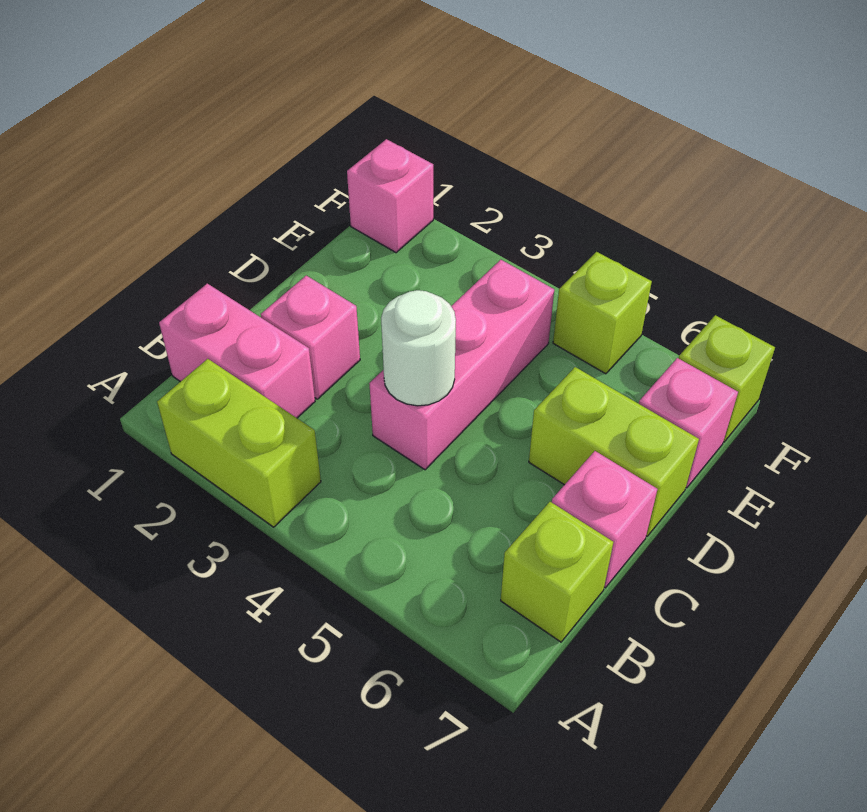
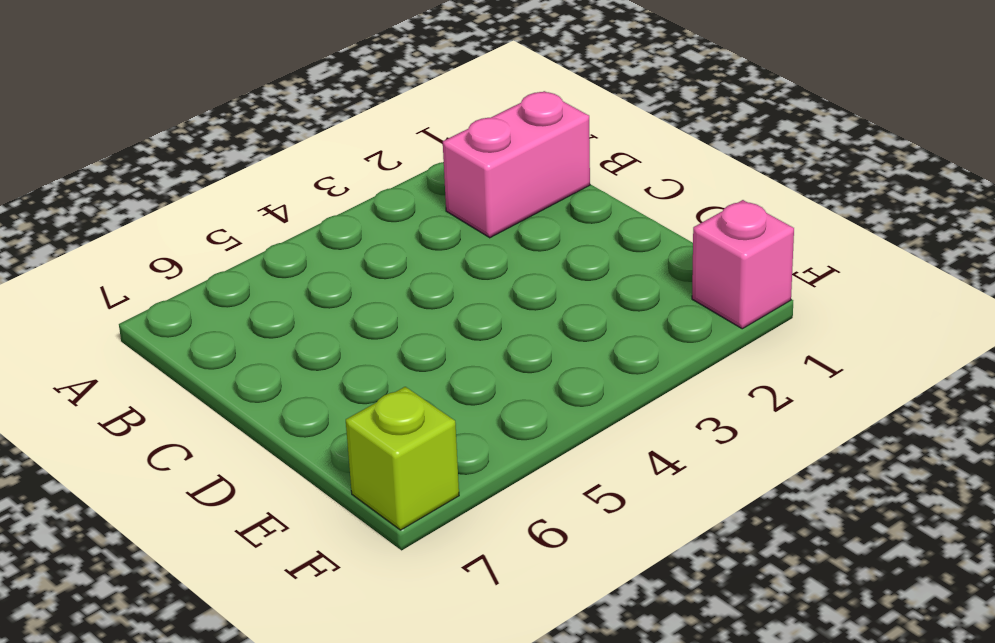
none -> lime 1x2 brick [157,359,321,527]
none -> lime 1x1 brick [501,502,613,642]
none -> pink 1x1 brick [261,276,360,399]

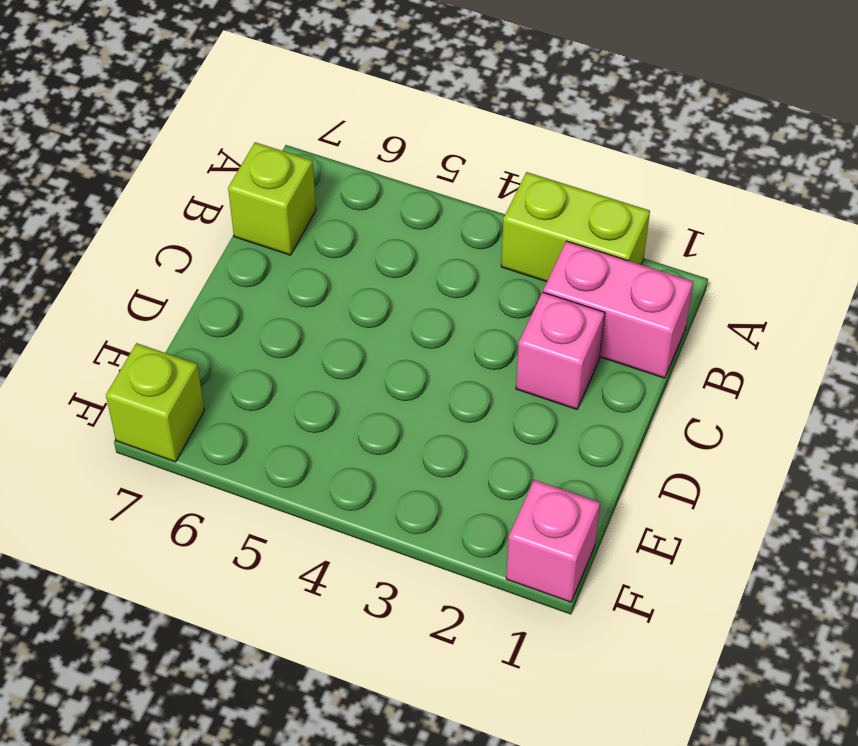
none -> pink 1x3 brick [369,260,554,470]
none -> pink 1x1 brick [552,451,657,588]
none -> lime 1x2 brick [529,367,699,536]

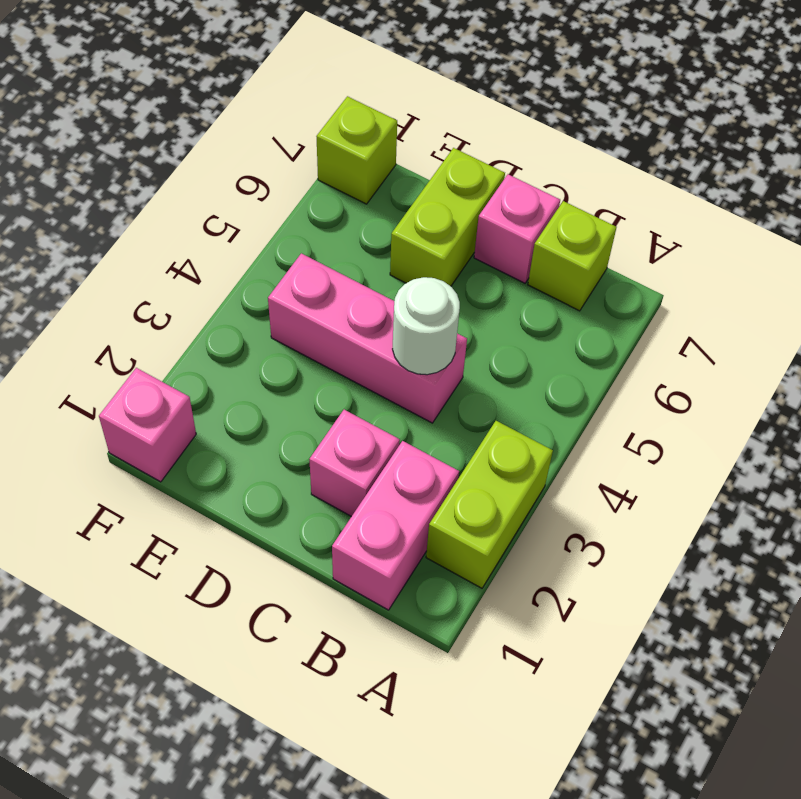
none -> pink 1x1 brick [639,358,738,488]
none -> lime 1x1 brick [553,252,652,374]

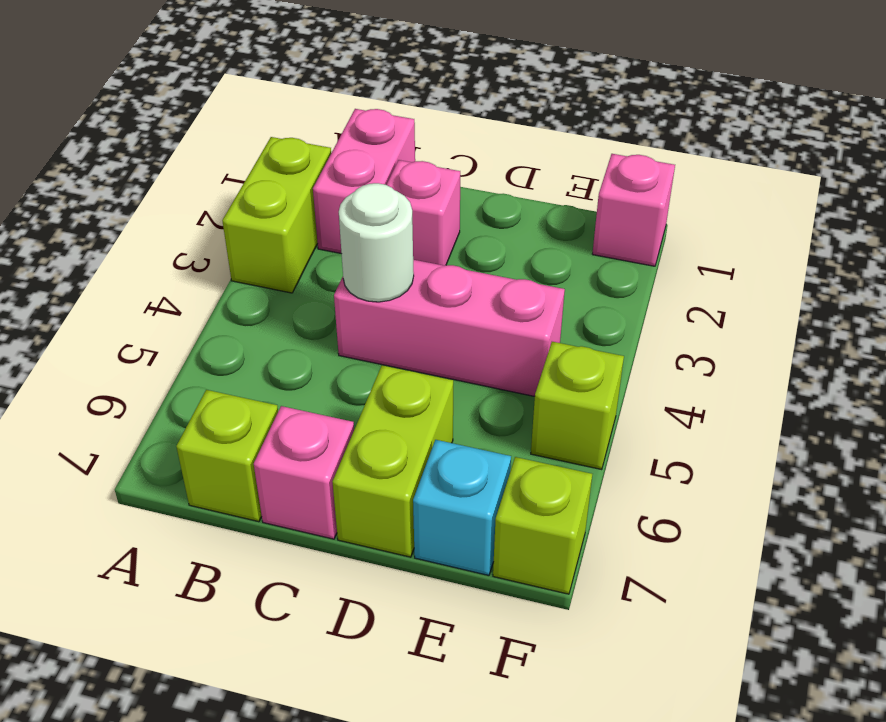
cyan 1x1 brick [413,440,511,575] -> pink 1x1 brick [639,358,738,488]

